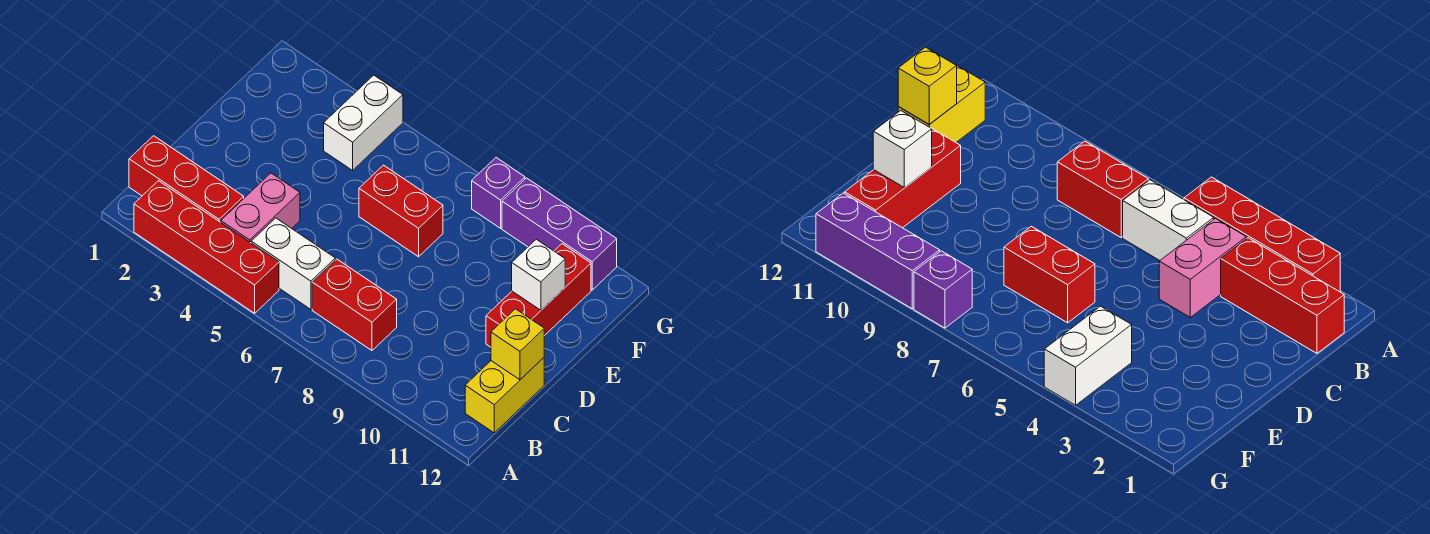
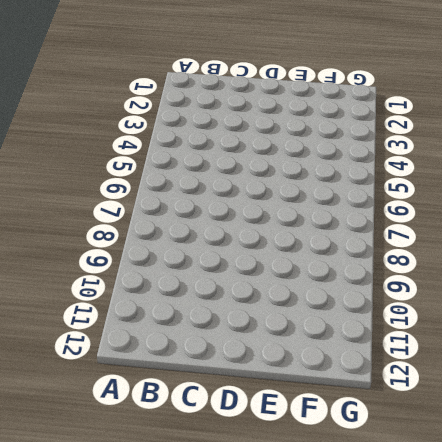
none -> red 1x4 brick [134,181,279,313]
none -> red 1x3 brick [129,136,244,222]
none -> pink 1x2 brick [221,173,300,243]

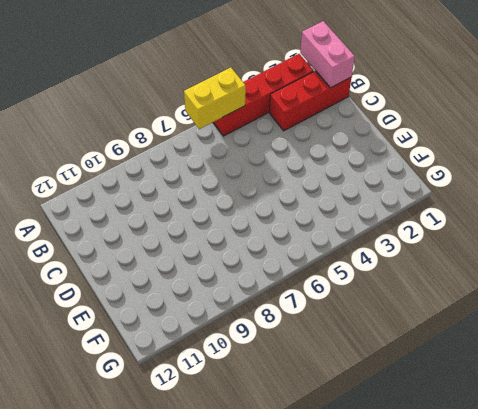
pink 1x2 brick [300,21,355,88] -> pink 1x2 brick moved to [221,173,300,243]
yellow 1x2 brick [184,68,246,129] -> yellow 1x2 brick turned to [465,358,544,433]
none -> white 1x2 brick [251,218,335,309]
none -> red 1x2 brick [312,259,397,350]
none -> red 1x3 brick [486,244,591,347]

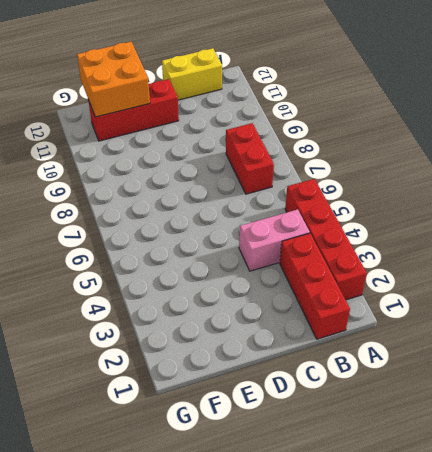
orange 2x2 brick [77,42,150,117] -> white 1x1 brick [512,239,565,310]
none -> white 1x2 brick [251,218,335,309]
none -> red 1x2 brick [359,165,443,257]
none -> white 1x2 brick [324,75,403,170]

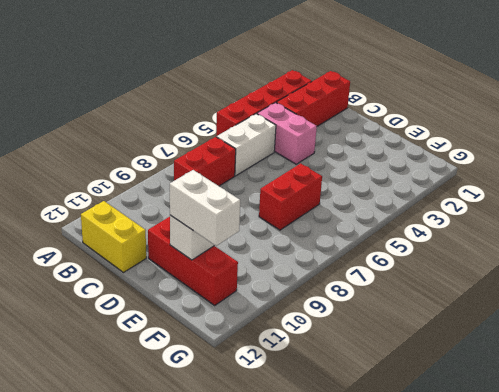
white 1x2 brick [170,170,240,246] -> white 1x2 brick moved to [324,75,403,170]
none -> purple 1x1 brick [472,158,525,228]
none -> purple 1x3 brick [502,178,617,290]
none -> yellow 1x1 brick [491,309,544,380]

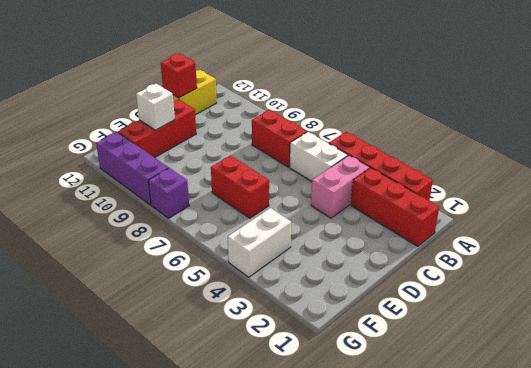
red 1x1 brick [161,54,197,98] -> yellow 1x1 brick [491,309,544,380]

